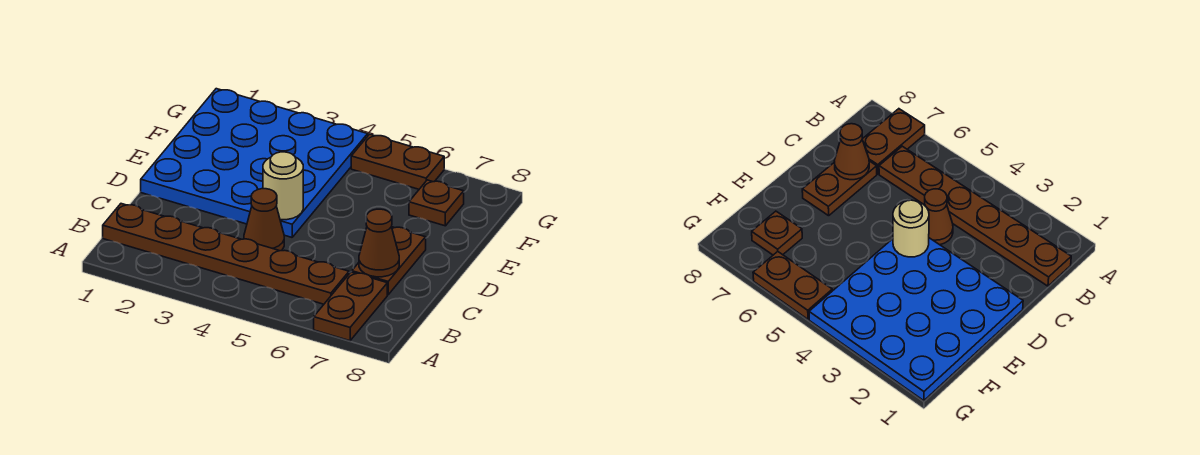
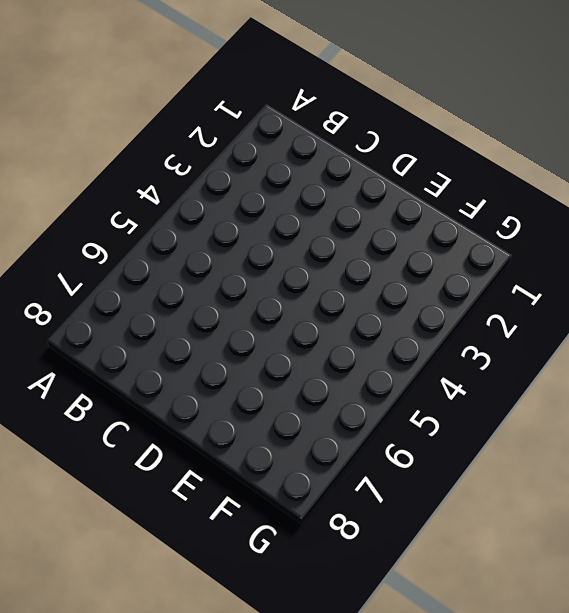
none -> brown 1x2 plate [314,272,387,341]
none -> brown 1x6 plate [103,204,349,304]

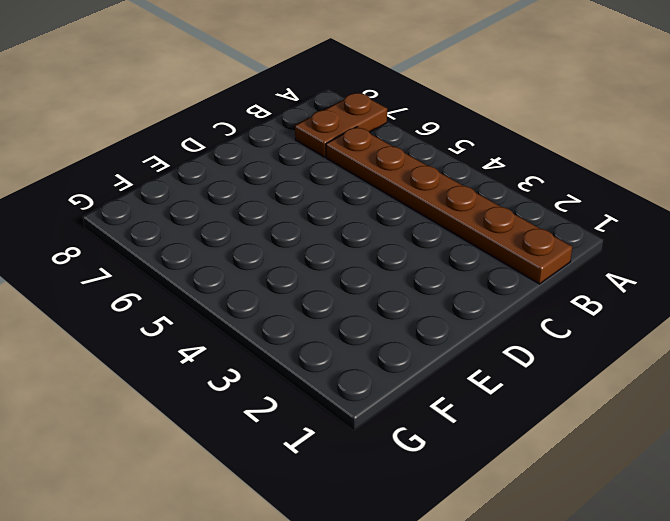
none -> brown 1x1 cone [244,189,284,251]
none -> brown 1x2 plate [352,227,426,295]

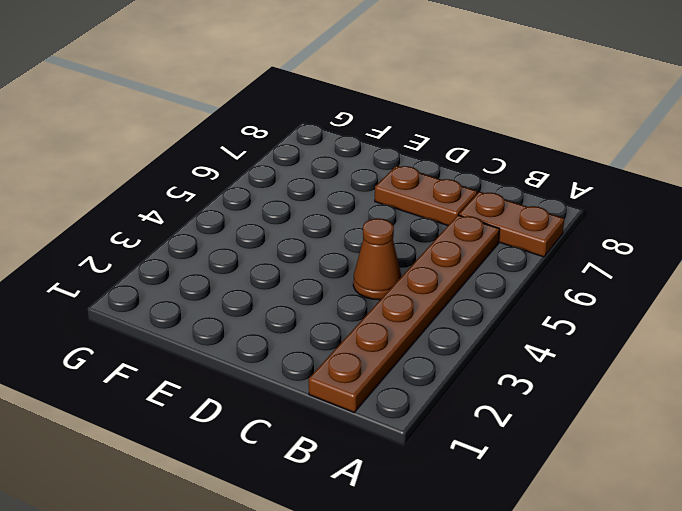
none -> blue 4x4 plate [141,89,368,237]
none -> brown 1x1 plate [409,180,464,226]

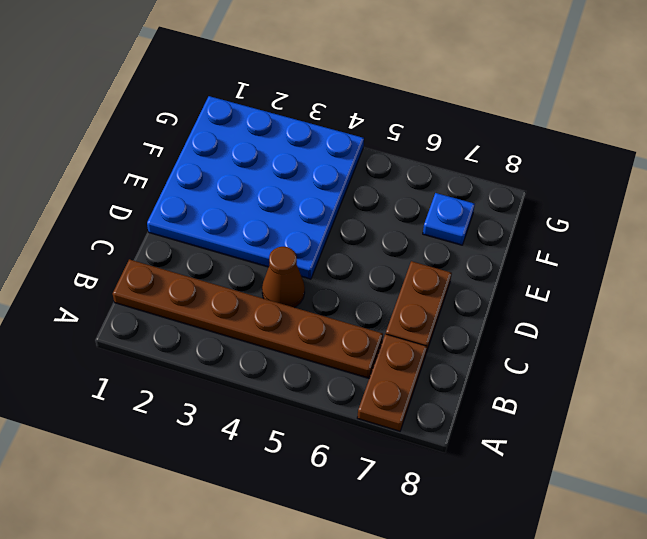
blue 1x1 plate [423,193,475,245] -> brown 1x1 plate [409,180,464,226]
none -> brown 1x2 plate [351,134,444,189]
none -> brown 1x1 cone [359,209,399,277]

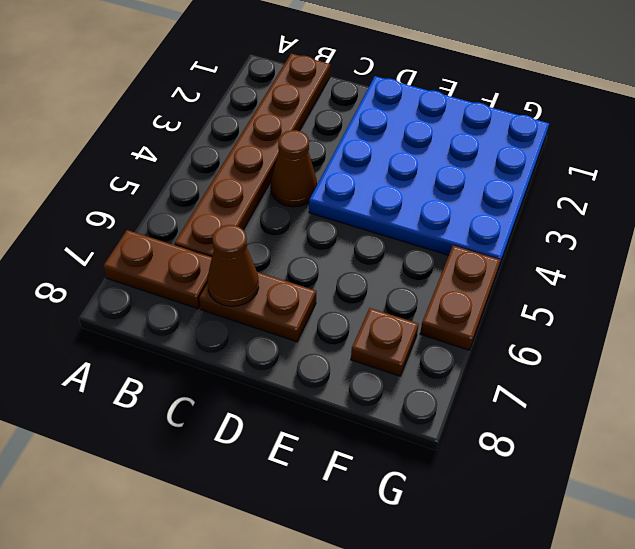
none -> tan 1x1 round brick [263,152,303,220]

